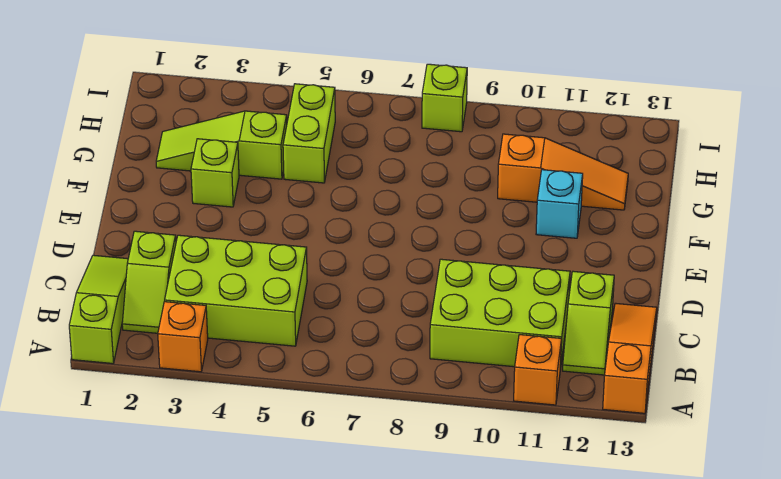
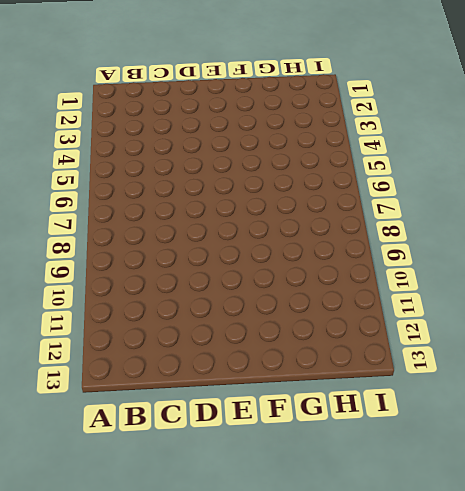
none -> lime 1x3 slope [69,255,128,363]
none -> orange 1x1 brick [158,302,208,372]
none -> orange 1x1 brick [514,335,562,405]

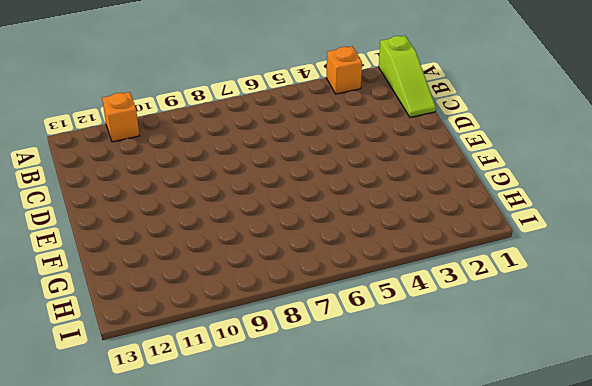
none -> orange 1x3 slope [603,303,657,413]
none -> lime 1x2 slope [122,231,176,333]
none -> lime 2x3 brick [165,235,307,346]

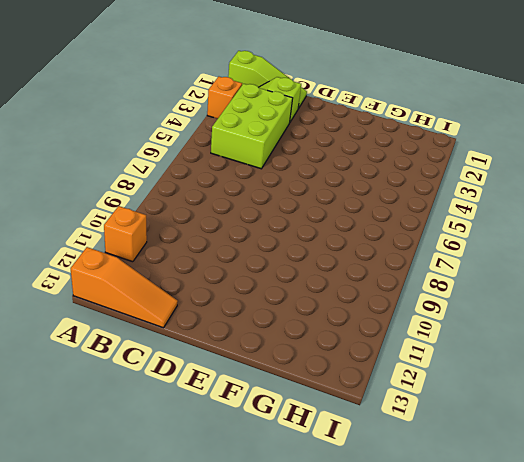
none -> lime 2x3 brick [430,259,570,369]
none -> lime 1x2 slope [563,271,614,375]
none -> lime 1x1 brick [191,139,239,207]

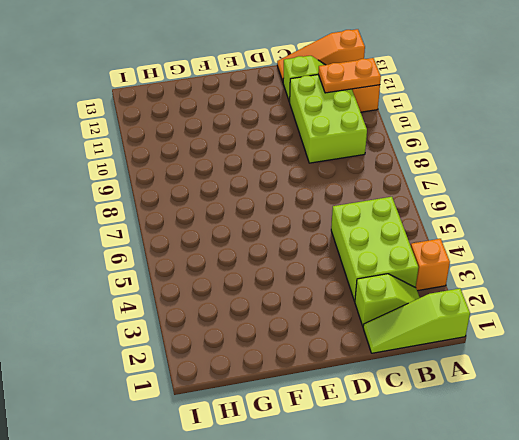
orange 1x2 plate [318,58,381,93] -> none
none -> lime 1x1 brick [191,139,239,207]
none -> cyan 1x1 brick [536,170,583,238]
none -> lime 1x3 slope [156,111,287,179]

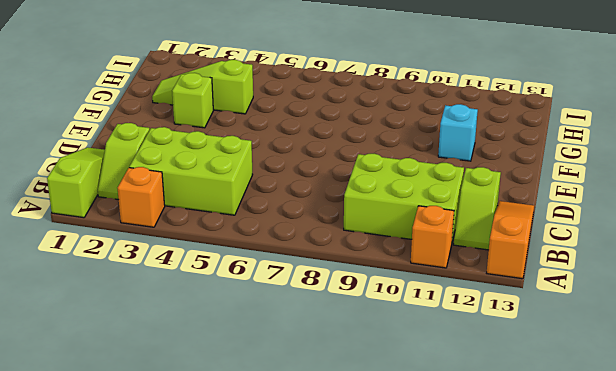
none -> lime 1x2 brick [283,84,335,183]
none -> orange 1x3 slope [498,134,628,210]
none -> lime 1x1 brick [422,64,467,132]

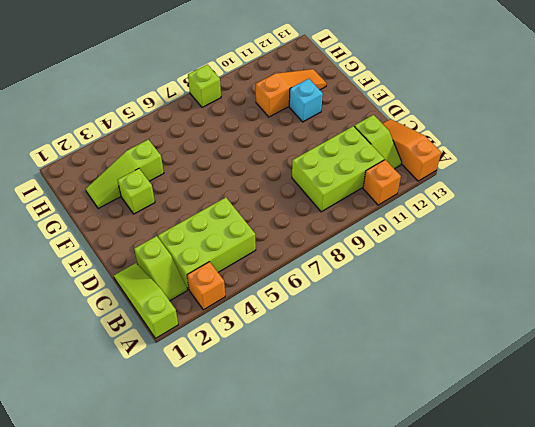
none -> lime 1x2 brick [283,84,335,183]

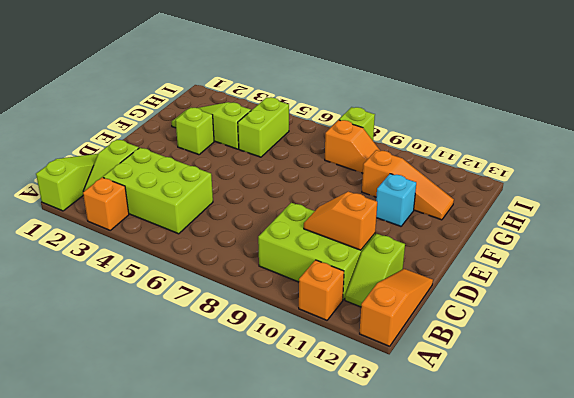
orange 1x2 slope [304,192,377,250] -> none
orange 1x2 slope [325,120,380,173] -> none

